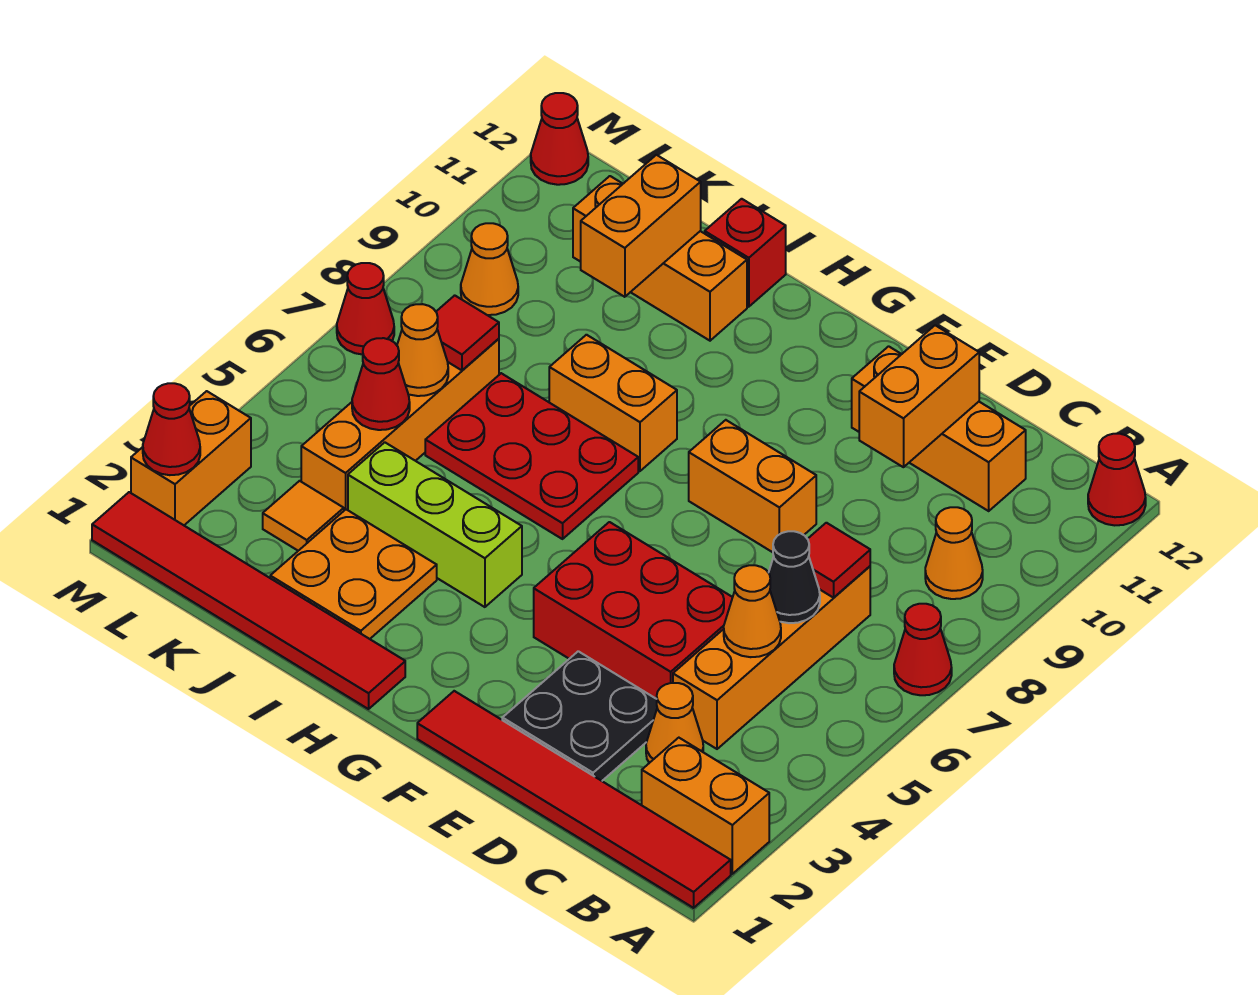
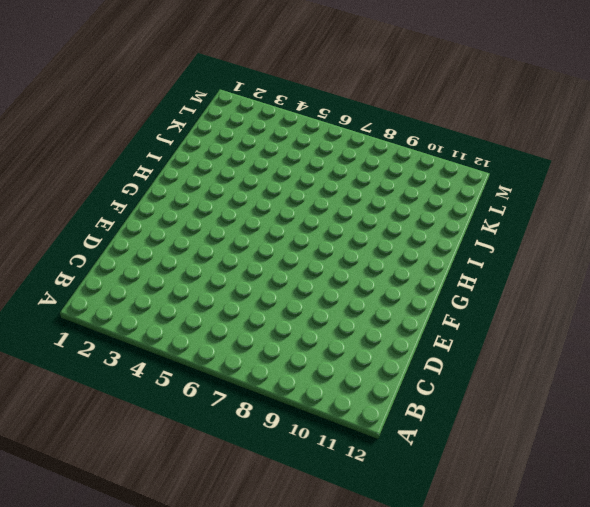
none -> red 1x6 tile [417,691,731,908]
none -> orange 1x2 brick [642,738,769,874]
none -> red 1x1 cone [894,604,952,695]
none -> red 1x1 cone [1088,434,1146,525]

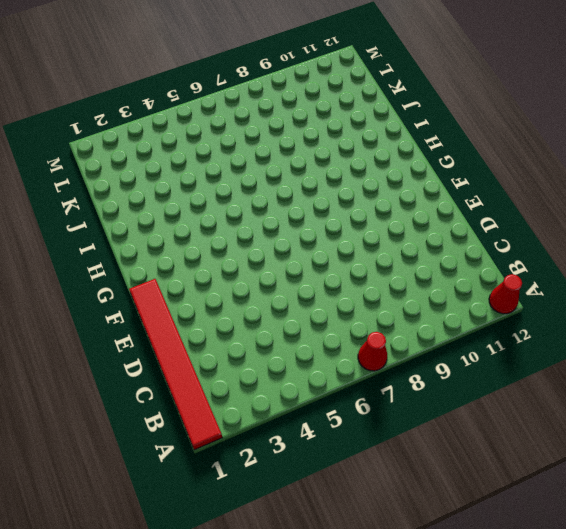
none -> orange 1x2 brick [642,738,769,874]
none -> orange 1x1 cone [925,507,983,599]
none -> orange 1x1 cone [646,683,703,763]
none -> orange 1x4 brick [673,566,870,749]

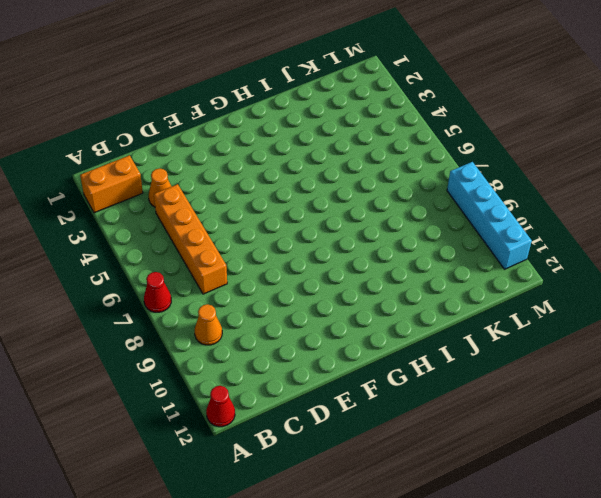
cyan 1x4 brick [447,162,532,269] -> none
none -> red 1x6 tile [417,691,731,908]
none -> orange 1x3 brick [852,346,1026,511]
none -> black 2x2 plate [502,651,657,781]
none -> red 2x3 brick [534,522,733,699]

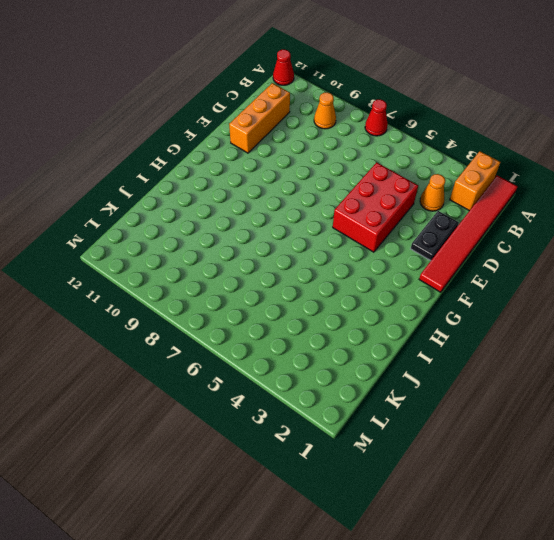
black 1x2 plate [411,211,459,261] -> black 2x2 plate [502,651,657,781]
none -> orange 1x4 brick [673,566,870,749]
none -> orange 1x2 brick [689,420,816,552]
none -> red 1x6 tile [92,492,405,709]
none -> lime 1x3 brick [348,442,522,607]

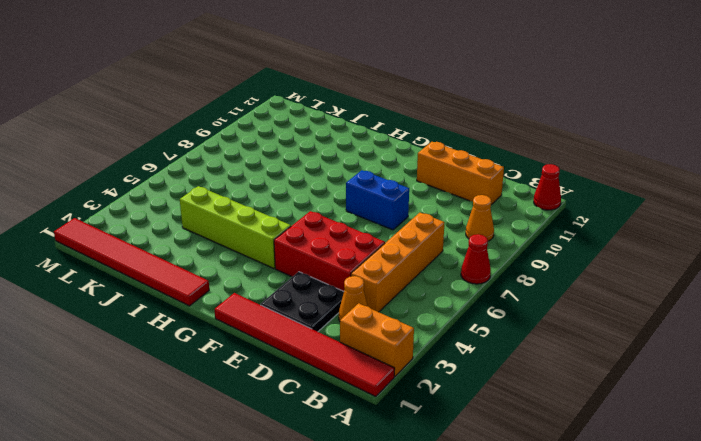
blue 1x2 brick [346,170,409,230] -> orange 1x2 brick [689,420,816,552]
lime 1x4 brick [180,186,291,268] -> lime 1x3 brick [348,442,522,607]
none -> red 2x3 plate [425,373,638,539]
none -> orange 1x2 brick [549,335,677,471]
none -> orange 2x2 plate [270,509,437,639]
none -> orange 1x3 brick [573,176,747,341]

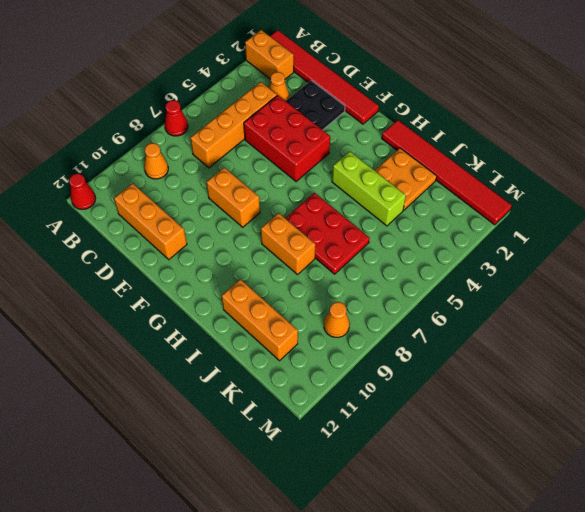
none -> red 1x1 brick [705,199,786,307]
none -> orange 1x1 tile [263,481,344,551]
none -> orange 1x4 brick [301,339,499,510]
none -> orange 1x2 brick [131,391,251,525]

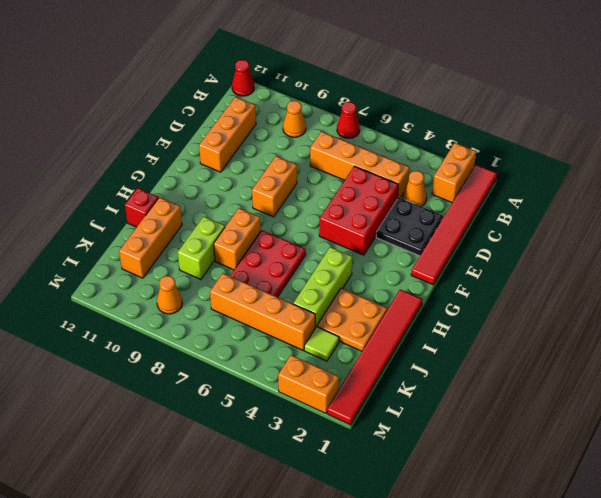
lime 1x2 brick [178,216,225,280] -> none
lime 1x1 tile [304,327,339,361] -> orange 1x1 tile [263,481,344,551]
none -> red 1x1 cone [337,263,394,355]
none -> red 1x1 cone [531,93,588,185]
none -> orange 1x1 cone [724,565,781,657]
none -> black 1x1 cone [769,531,820,623]

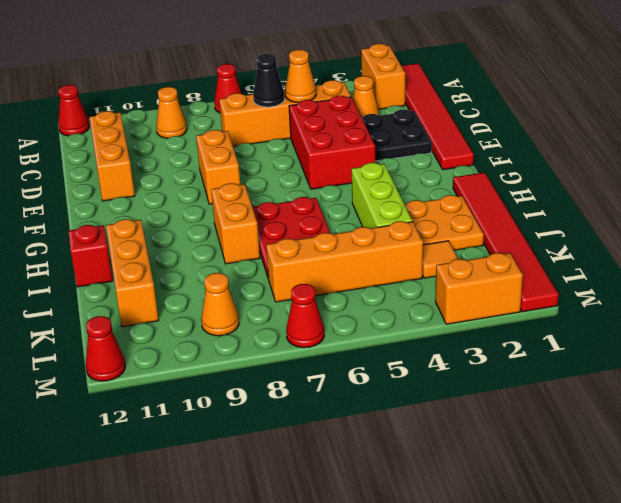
none -> red 1x1 tile [808,523,870,598]
none -> orange 1x2 brick [859,325,979,467]
none -> orange 1x2 brick [581,155,701,297]
none -> red 1x1 cone [352,338,410,430]

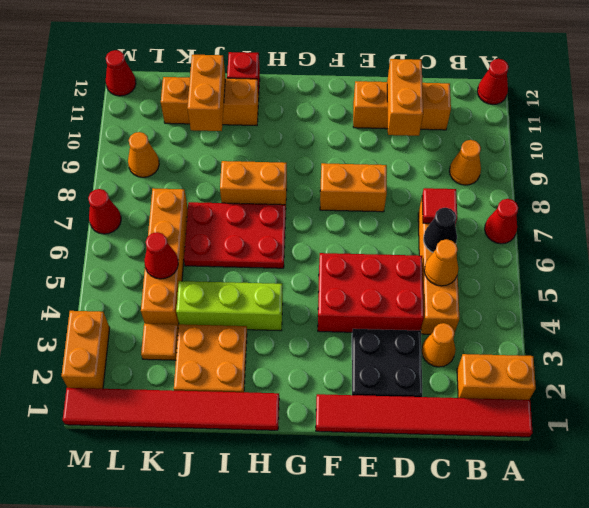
none -> orange 1x1 cone [397,304,448,396]
none -> red 1x1 tile [436,295,499,370]
none -> red 1x1 cone [143,383,200,475]

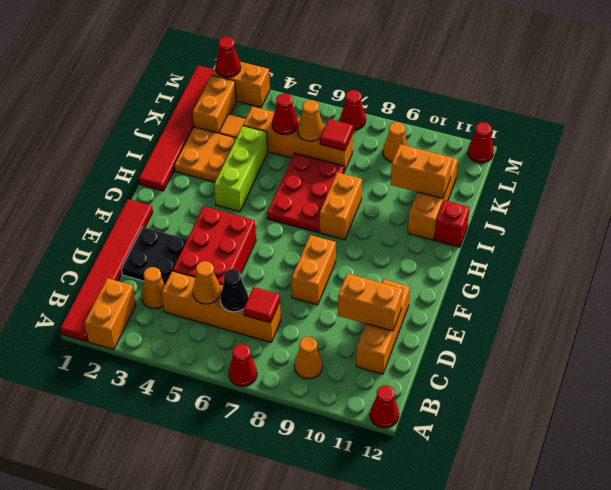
orange 1x2 brick [193,75,236,133] -> none

